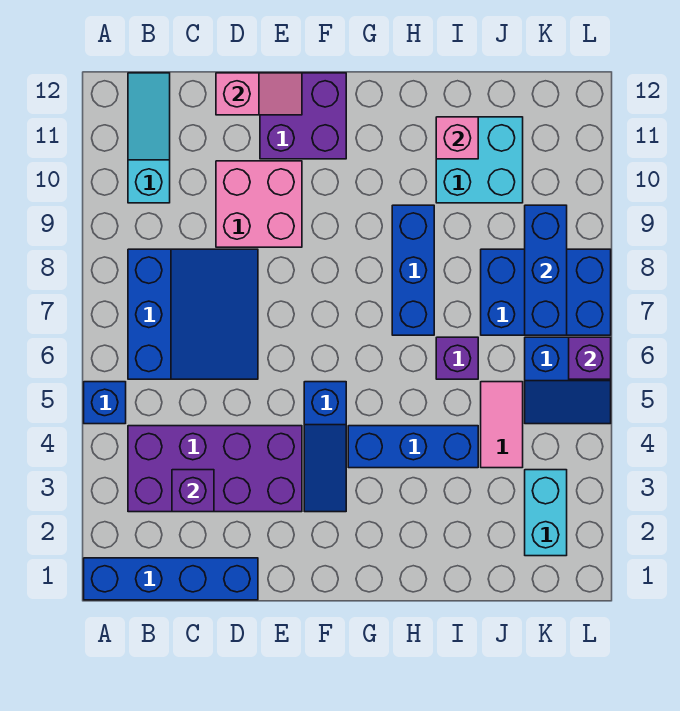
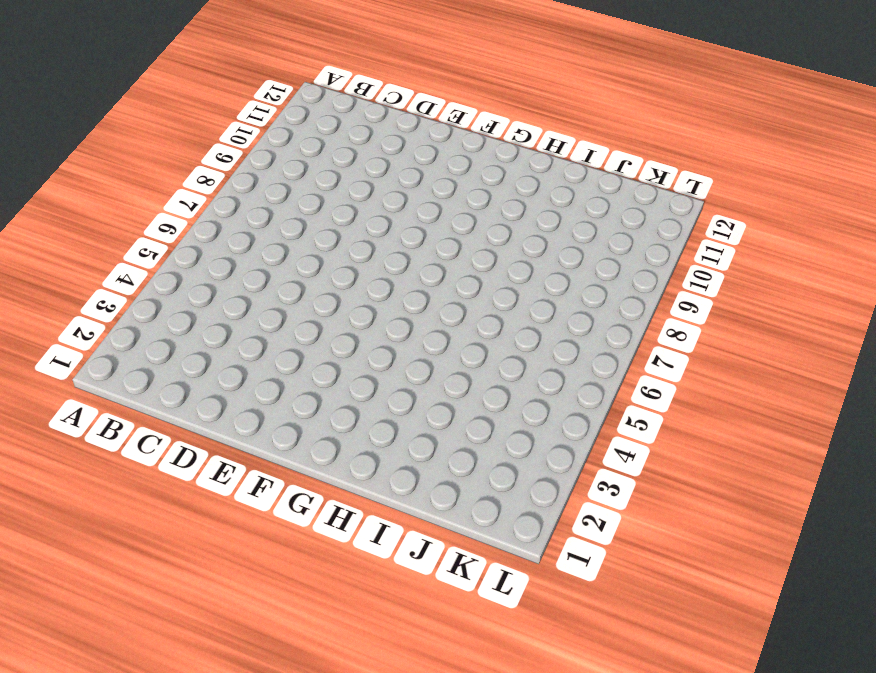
none -> blue 1x4 brick [84,558,258,600]
none -> blue 1x1 brick [84,382,126,424]
none -> purple 2x4 brick [128,426,302,512]

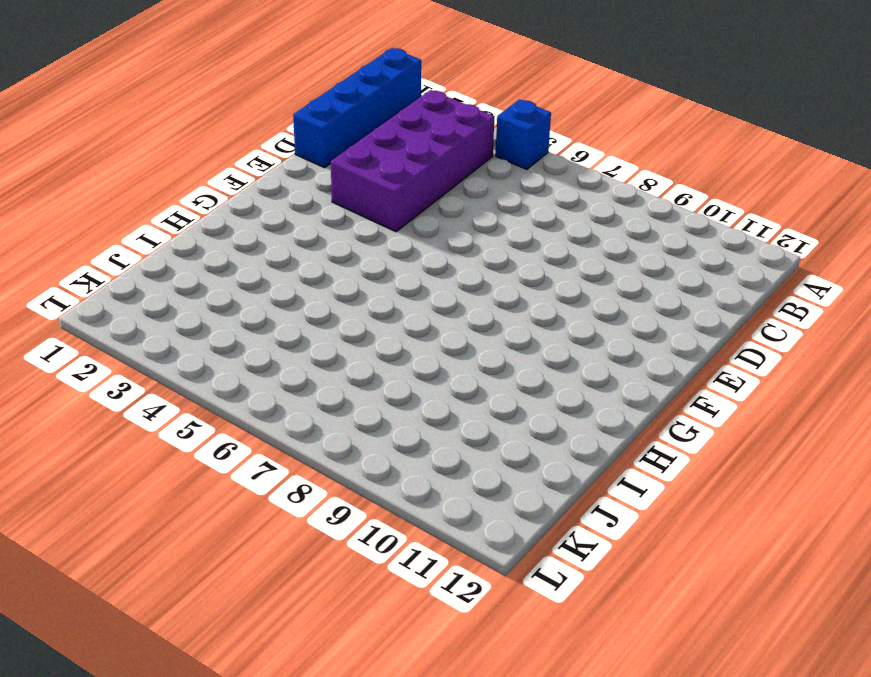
none -> blue 3x3 slope [128,249,258,379]
none -> cyan 1x3 slope [128,73,170,203]
none -> pink 2x2 brick [216,161,302,247]

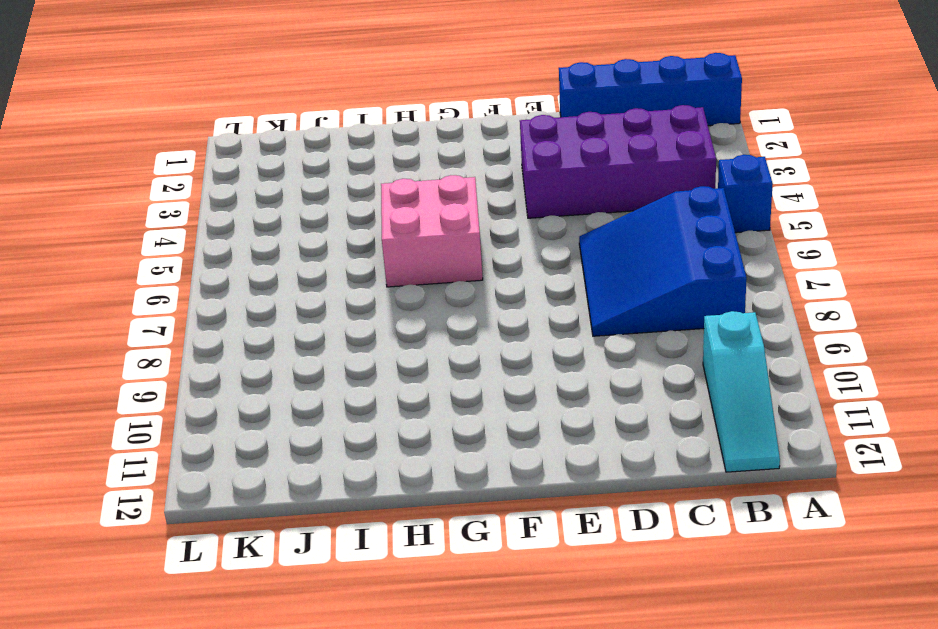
pink 2x2 brick [381,175,483,287] -> pink 2x2 brick moved to [216,161,302,247]
none -> purple 2x2 brick [260,73,346,159]
none -> blue 1x3 slope [304,382,346,512]
none -> blue 1x3 brick [348,426,478,468]

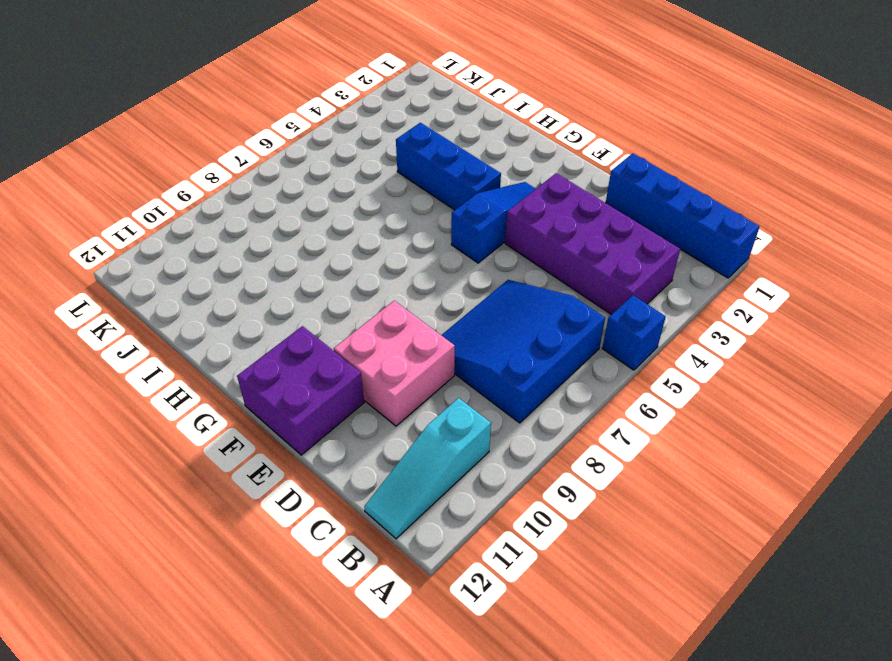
none -> blue 1x3 brick [392,205,434,335]
none -> purple 1x1 brick [436,337,478,379]
none -> cyan 2x2 brick [436,117,523,203]

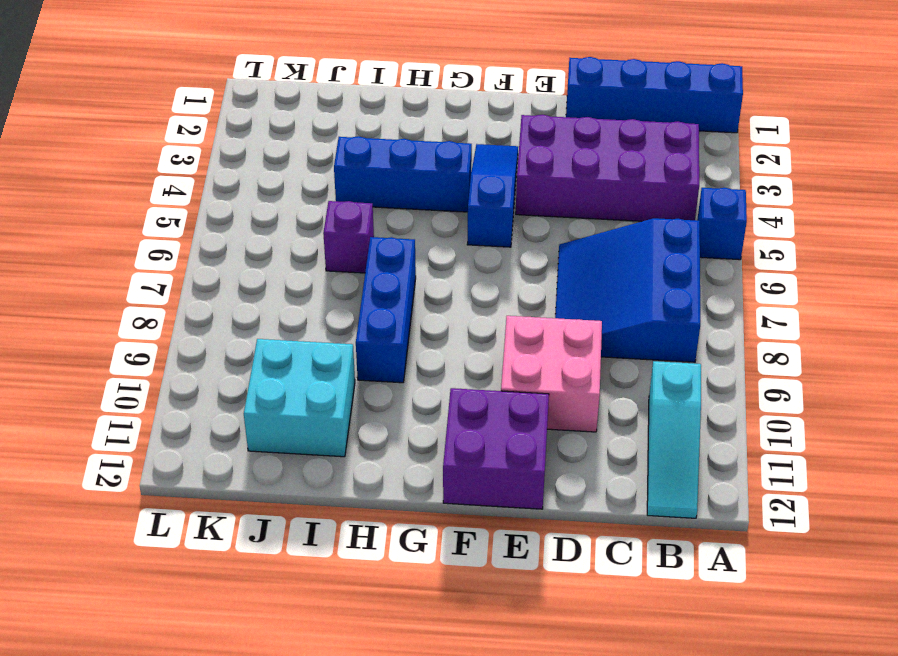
none -> pink 1x2 tile [481,382,523,468]
none -> blue 2x3 brick [481,249,611,335]
none -> cyan 1x2 brick [525,470,567,556]

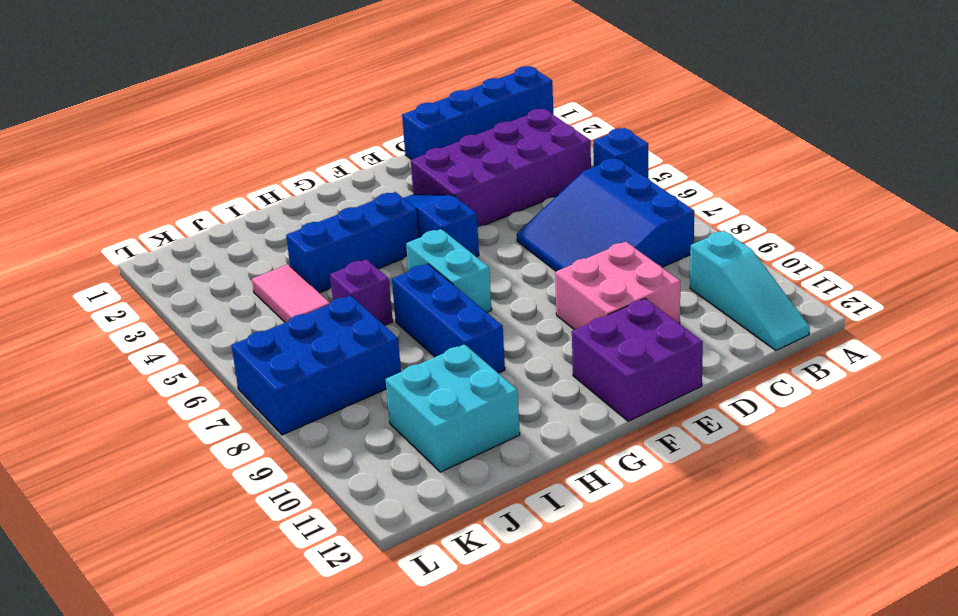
cyan 1x2 brick [406,229,491,312] -> cyan 1x2 brick moved to [525,470,567,556]
none -> blue 2x2 slope [525,337,611,424]
none -> purple 1x1 brick [172,470,214,512]
none -> pink 1x2 slope [216,73,302,115]

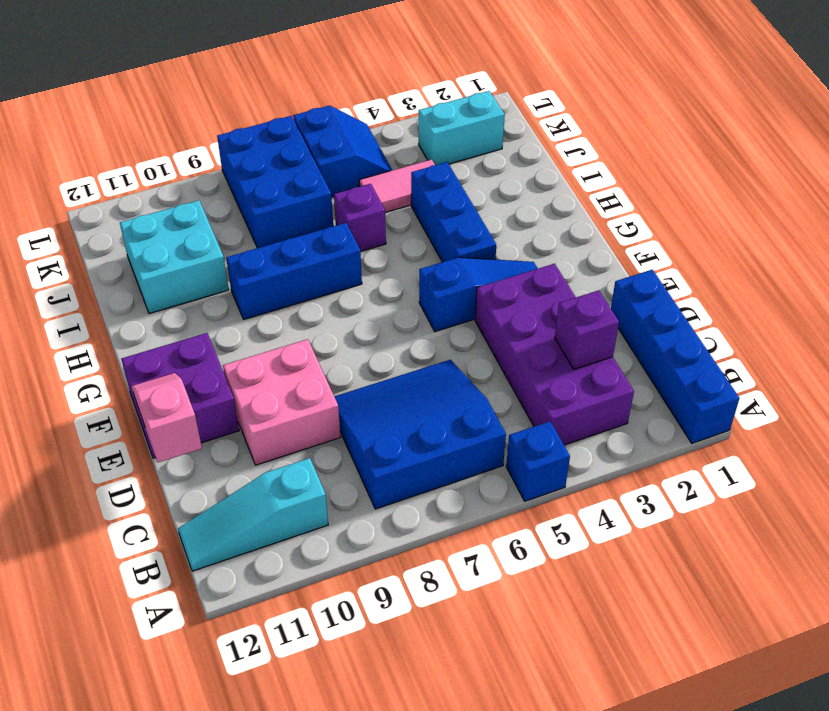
none -> pink 1x1 brick [436,117,478,159]
none -> blue 1x3 brick [525,205,567,335]
none -> purple 1x1 brick [569,337,611,379]

